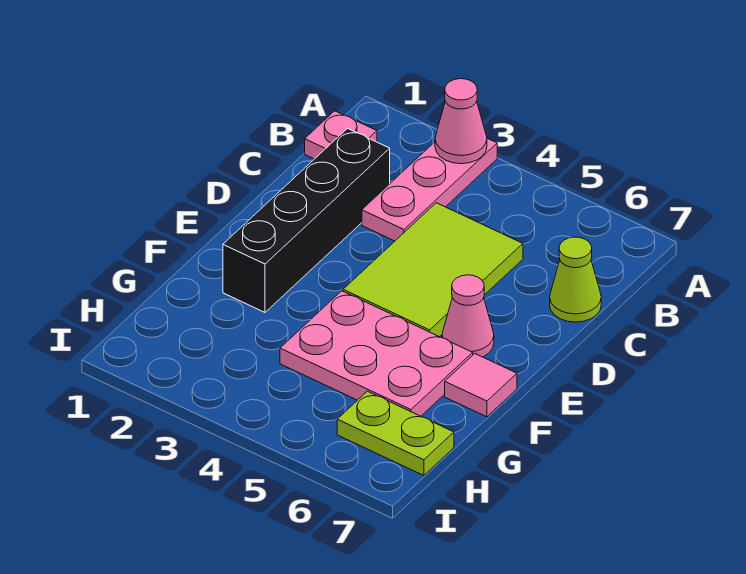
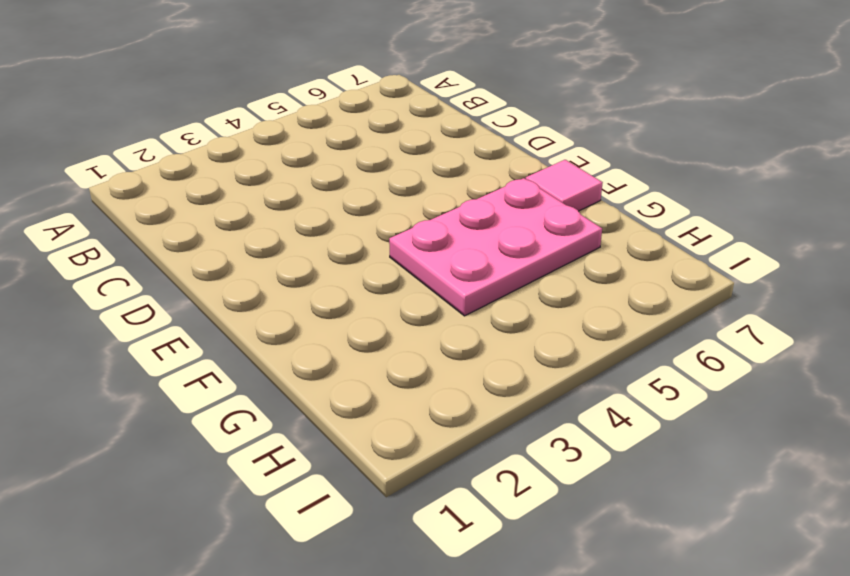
none -> pink 1x3 plate [362,138,497,241]
none -> pink 1x1 plate [305,111,377,159]

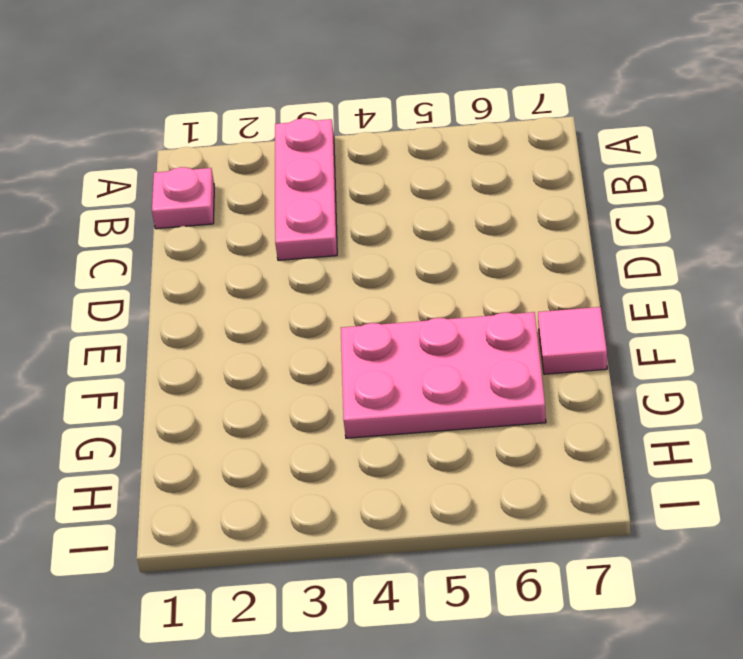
none -> black 1x4 brick [223,128,390,312]
none -> lime 2x3 tile [343,203,523,337]

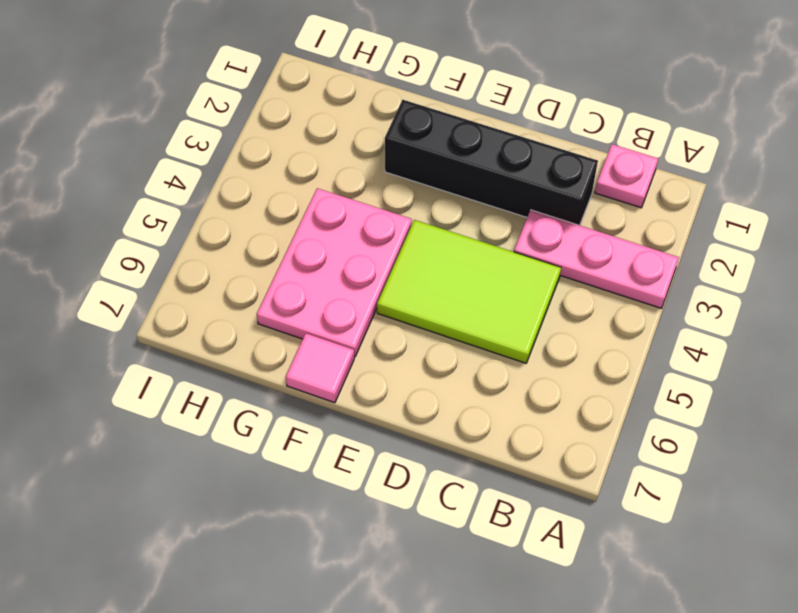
none -> lime 1x1 cone [550,237,601,322]
none -> pink 1x1 cone [442,275,494,357]

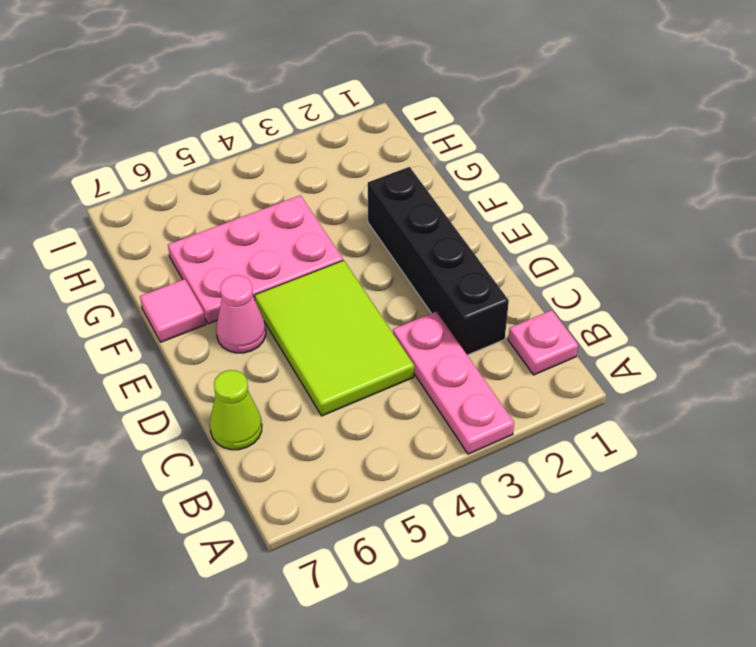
none -> lime 1x2 plate [337,391,454,476]
none -> pink 1x1 cone [435,79,487,164]

